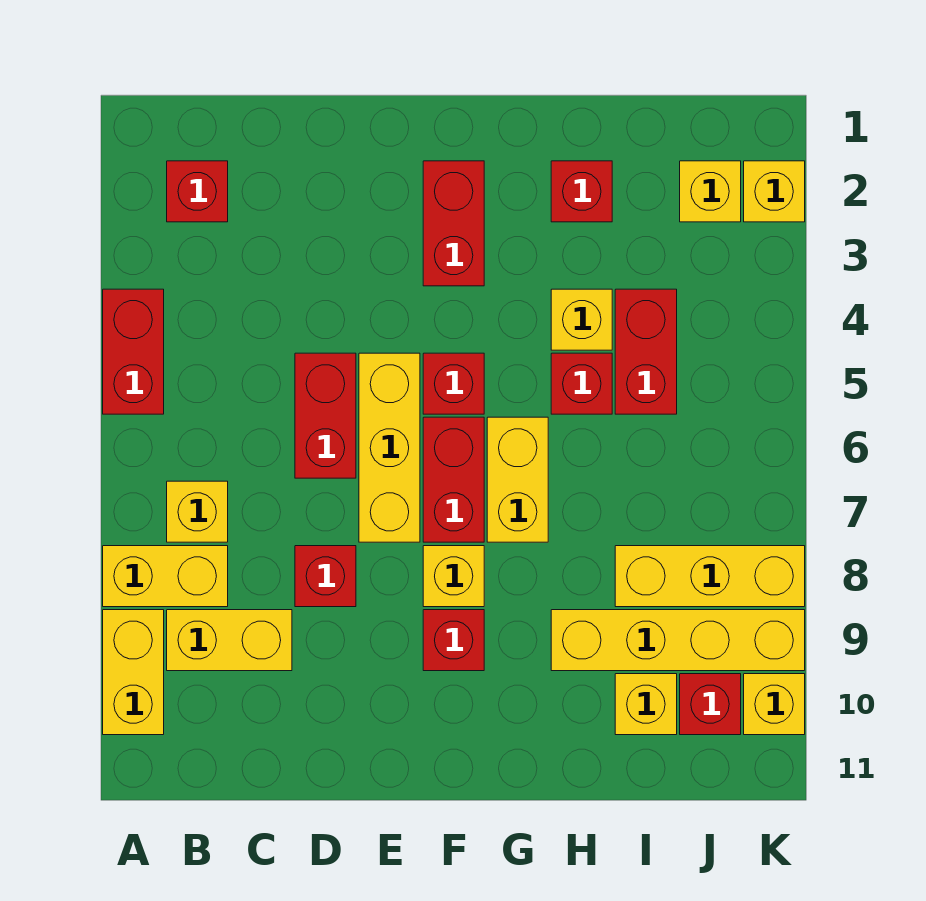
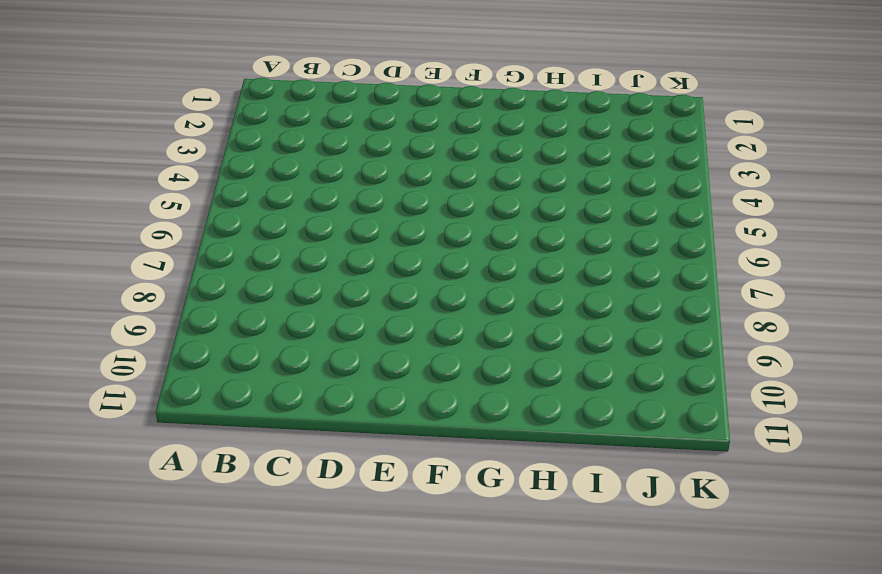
none -> red 1x2 brick [103,289,164,414]
none -> yellow 1x2 brick [103,546,228,607]
none -> yellow 1x2 brick [103,610,164,735]

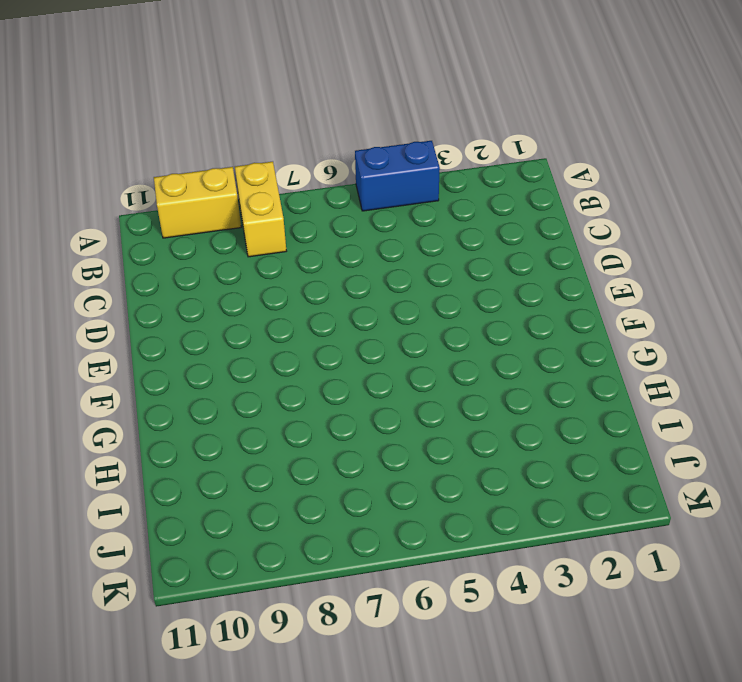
blue 1x2 brick [355,141,440,211] -> red 1x2 brick [103,289,164,414]
none -> red 1x1 brick [167,161,228,222]
none -> yellow 1x1 brick [167,481,228,542]
none -> yellow 1x2 brick [167,610,292,671]

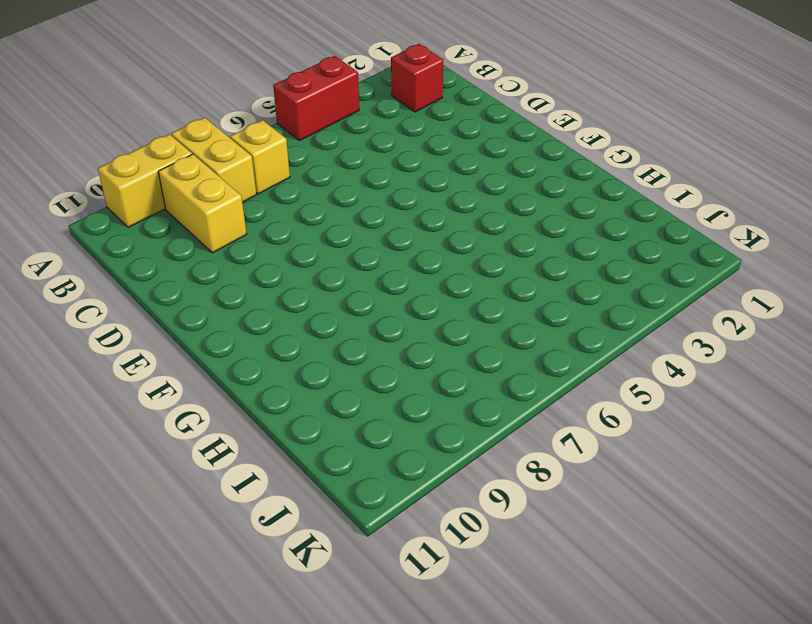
none -> red 1x2 brick [295,353,356,478]
none -> red 1x1 brick [295,546,356,607]
none -> yellow 1x3 brick [359,353,420,542]

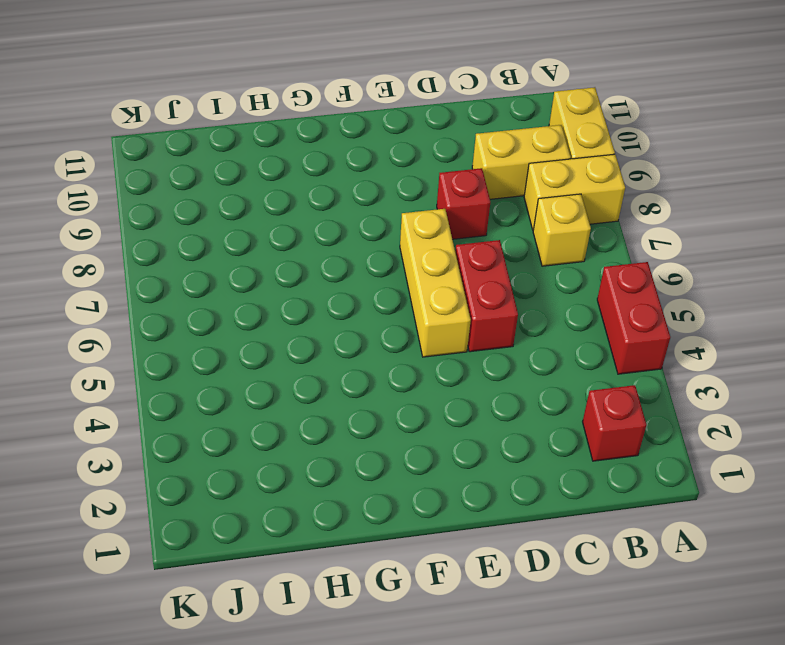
none -> red 1x2 brick [423,161,484,286]
none -> red 1x1 brick [423,353,484,414]
none -> red 1x2 brick [423,417,484,542]

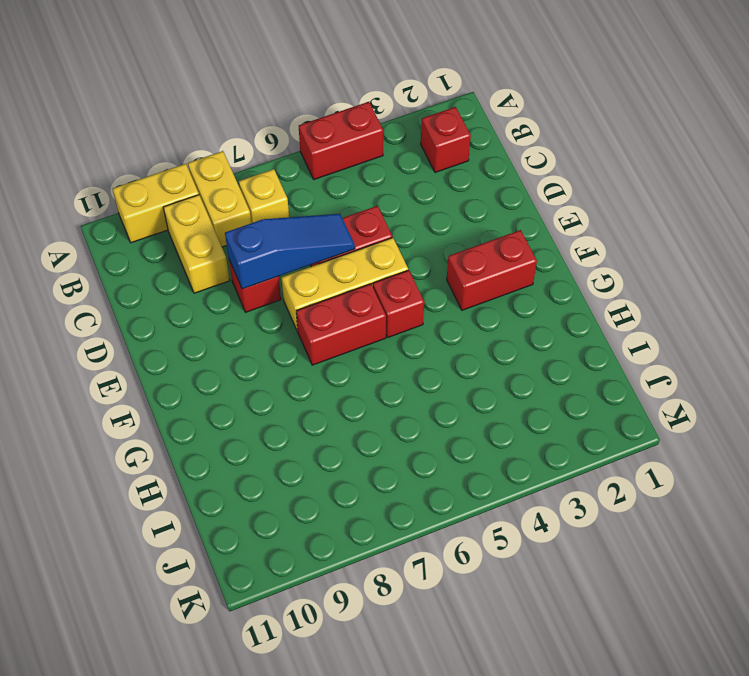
blue 1x3 slope [225,214,355,289] -> none
none -> yellow 1x1 brick [423,546,484,607]
none -> red 1x1 brick [423,610,484,671]
none -> yellow 1x2 brick [487,417,548,542]

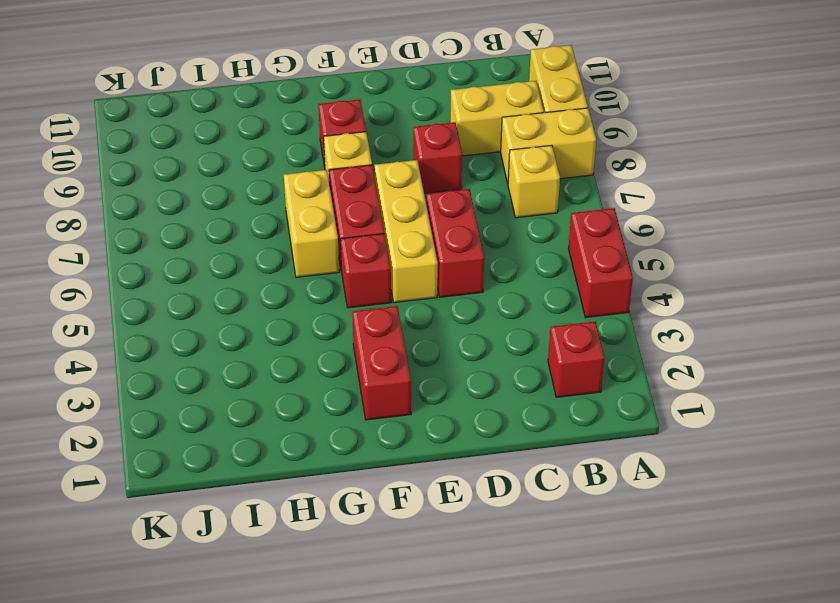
none -> red 1x1 brick [551,161,612,222]
none -> yellow 1x1 brick [551,289,612,350]
none -> red 1x1 brick [551,353,612,414]

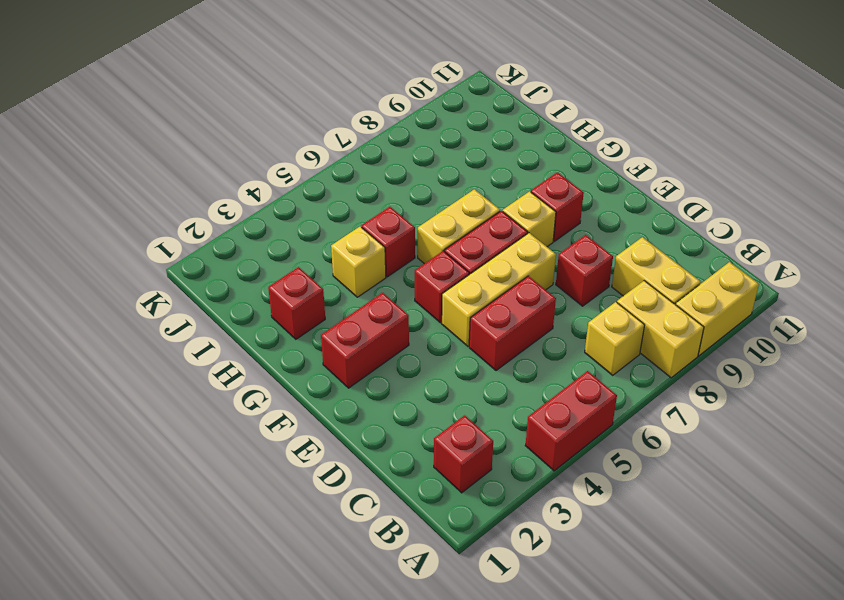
none -> yellow 1x4 brick [551,610,805,671]
none -> red 1x2 brick [615,289,677,414]
none -> yellow 1x3 brick [615,546,805,607]

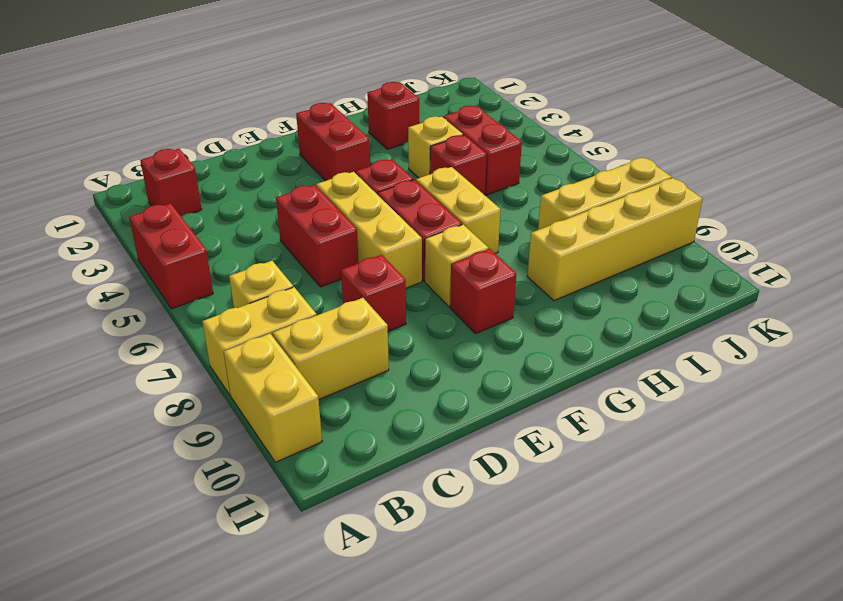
none -> yellow 1x1 brick [615,674,677,735]
none -> yellow 1x1 brick [680,161,741,222]
none -> red 1x1 brick [680,674,741,735]

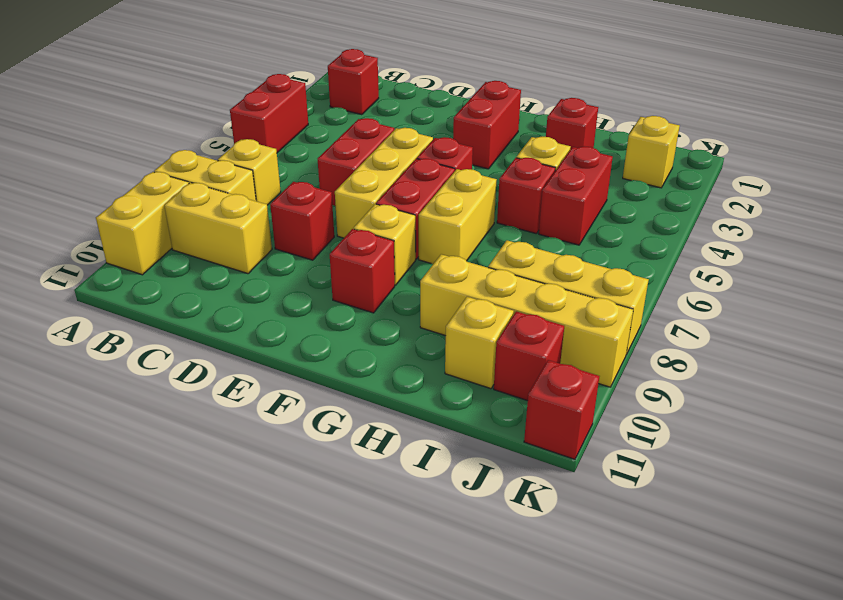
red 1x1 brick [524,360,599,459] -> none
none -> yellow 1x1 brick [744,161,805,222]
none -> yellow 1x1 brick [744,674,805,735]

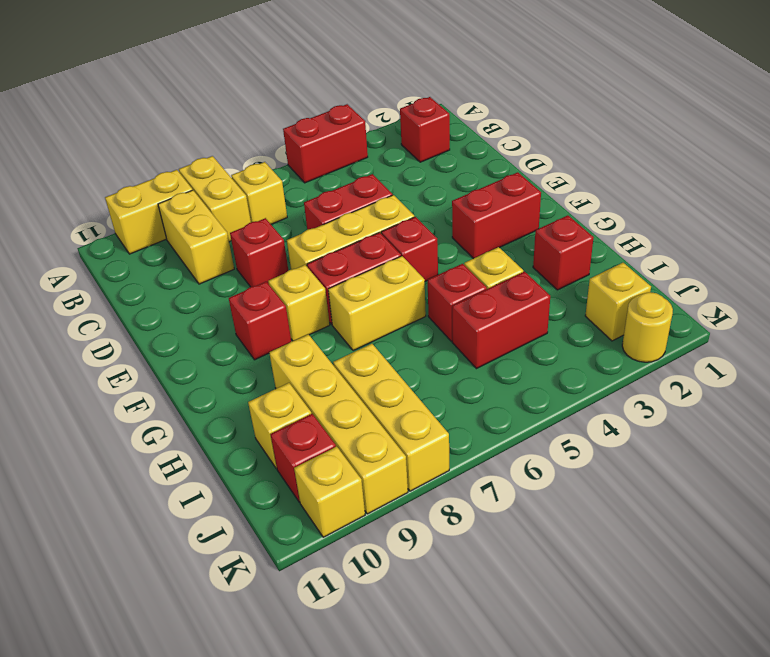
yellow 1x1 round brick [622,292,673,362] -> yellow 1x1 brick [744,161,805,222]

